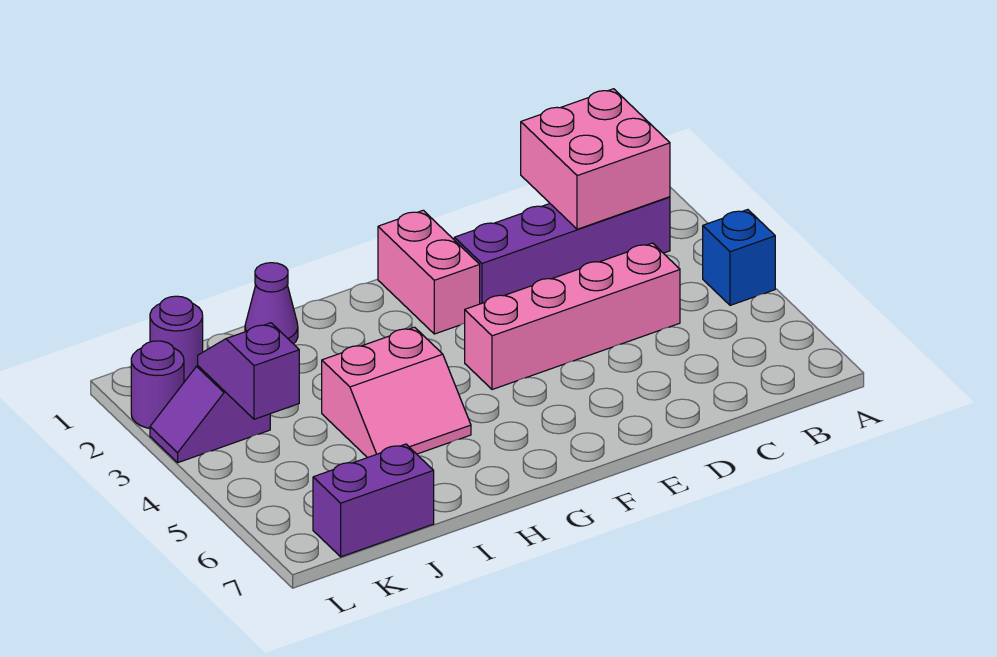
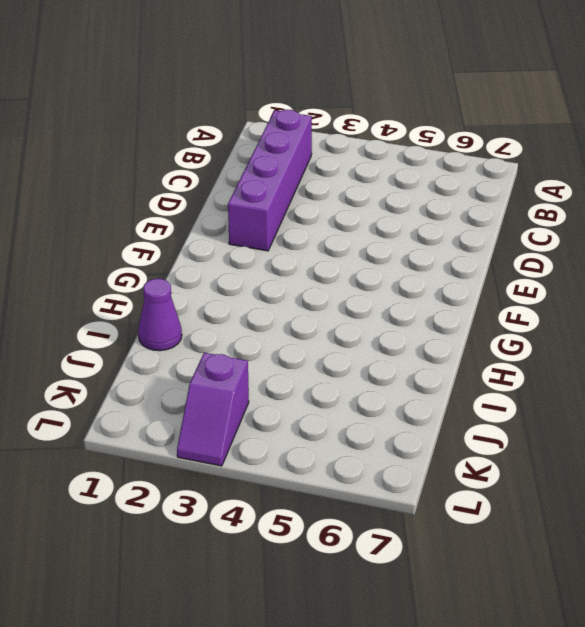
none -> blue 1x1 brick [703,210,775,305]
none -> pink 1x4 brick [465,243,680,390]
none -> pink 1x2 brick [378,210,480,334]

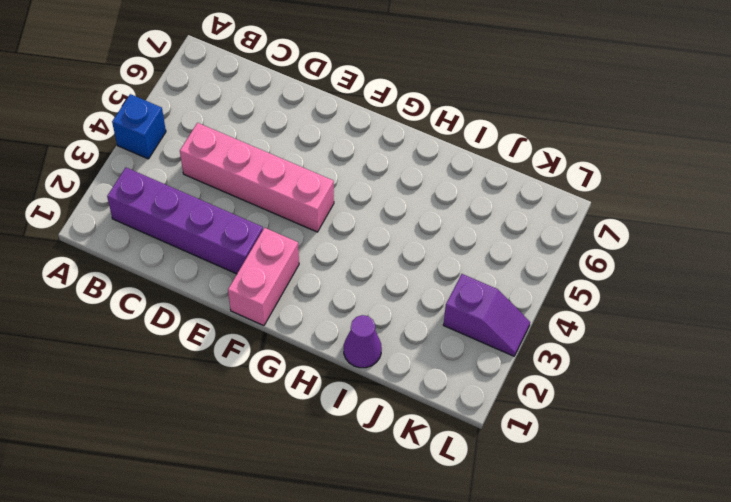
none -> pink 2x2 slope [322,327,471,458]
none -> purple 1x2 brick [313,444,434,557]
none -> purple 1x1 round brick [150,296,203,382]

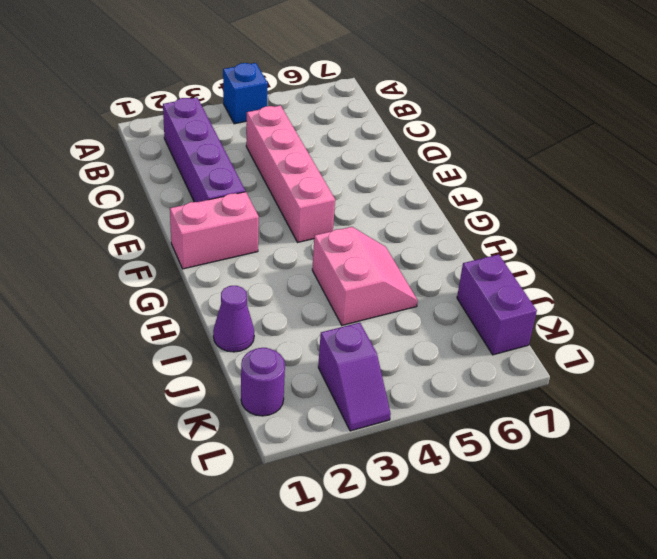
none -> purple 1x1 round brick [131,341,184,428]
none -> pink 2x2 brick [521,89,670,229]
none -> purple 1x2 slope [198,323,299,419]

